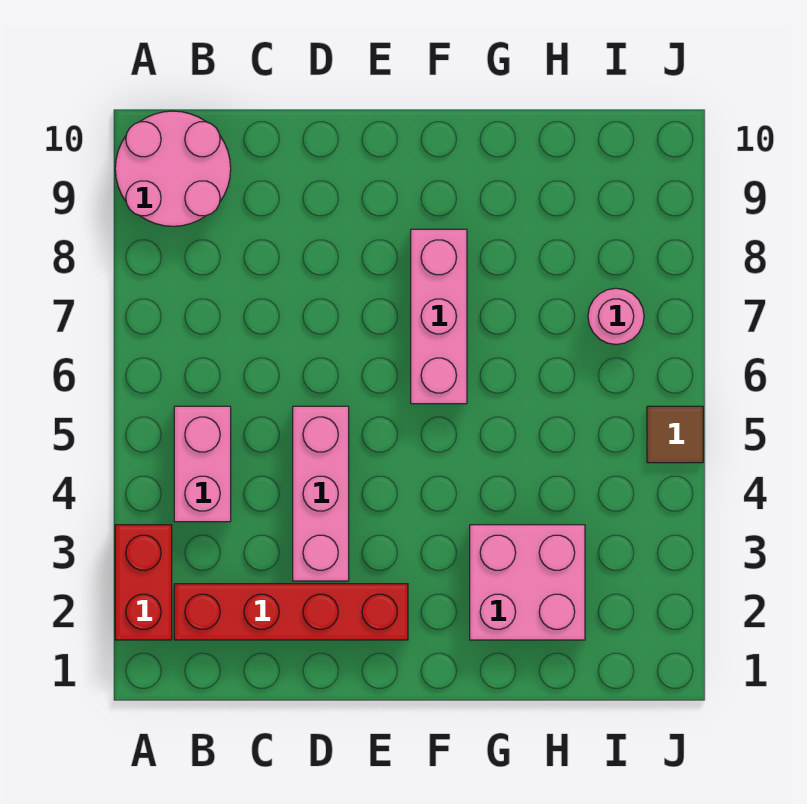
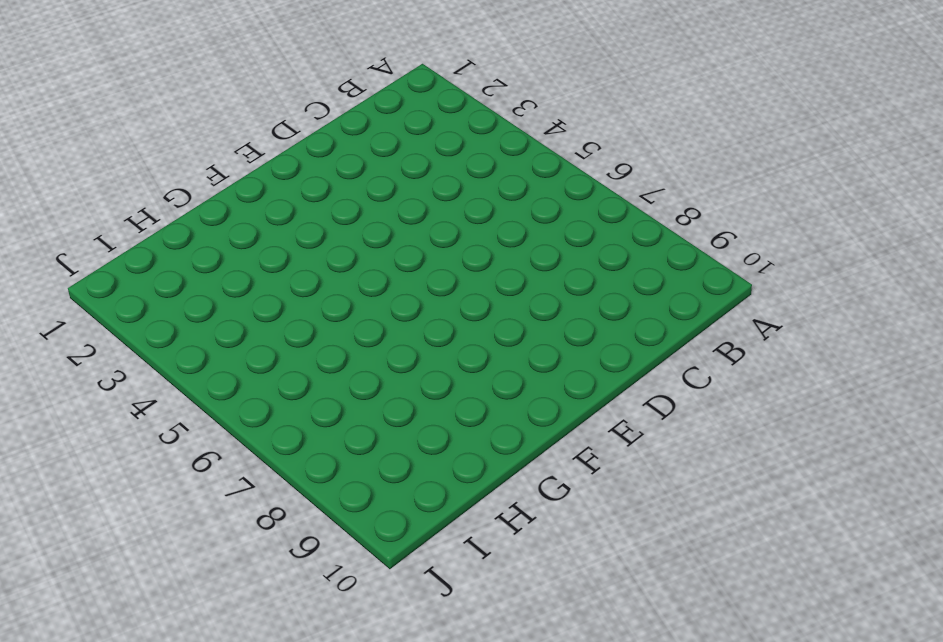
none -> red 1x2 brick [115,525,172,640]
none -> pink 2x2 round brick [115,111,231,226]

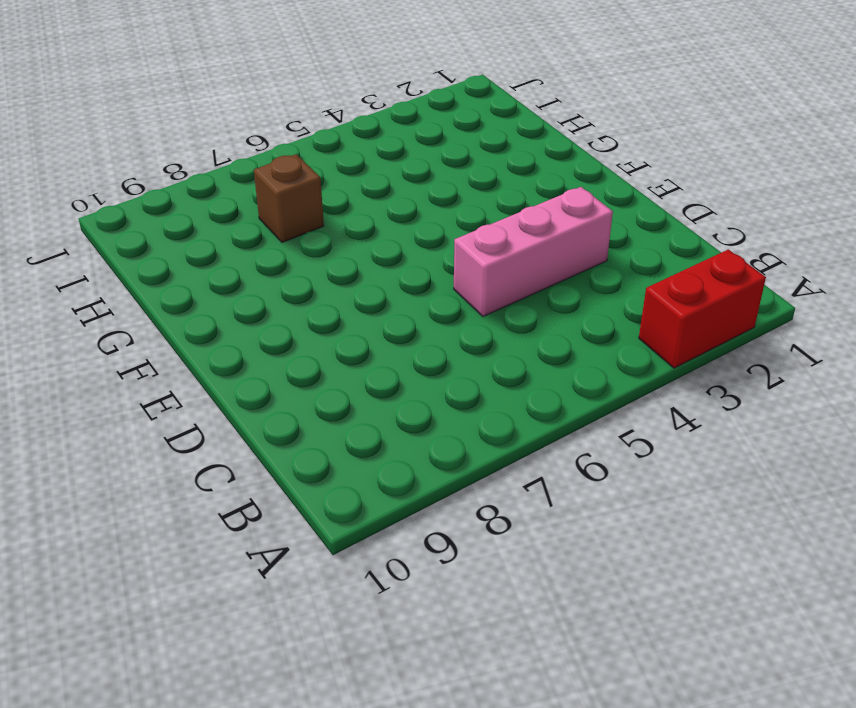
brown 1x1 brick [254,154,324,242] -> none
none -> pink 2x2 round brick [115,111,231,226]
none -> red 1x4 brick [174,584,408,640]

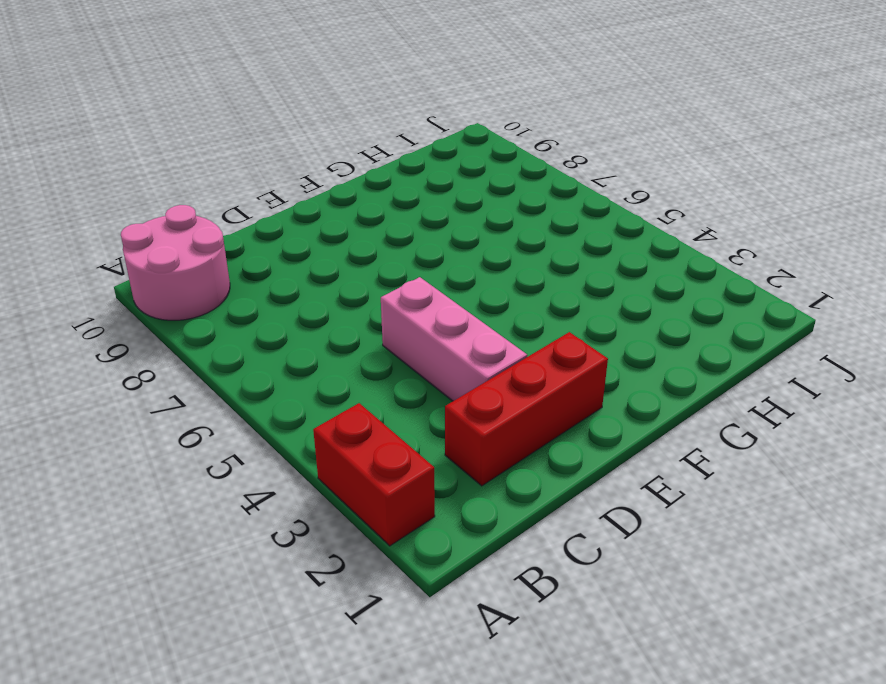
red 1x3 brick [445,332,608,486] -> red 1x4 brick [174,584,408,640]
none -> pink 1x2 brick [174,406,231,522]
none -> pink 1x3 brick [411,229,467,404]

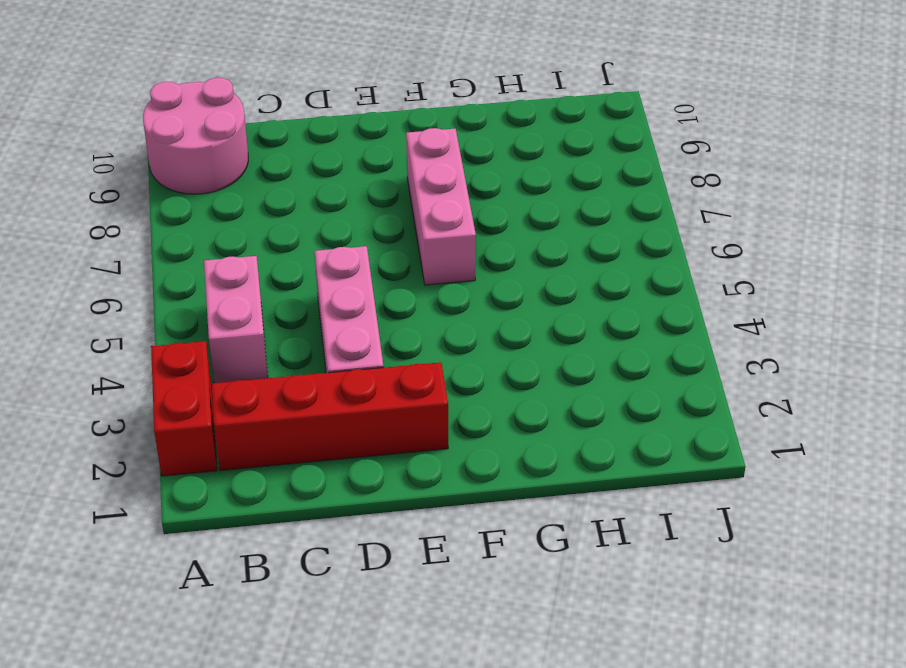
none -> pink 2x2 brick [470,525,585,640]
none -> pink 1x1 round brick [588,288,644,345]

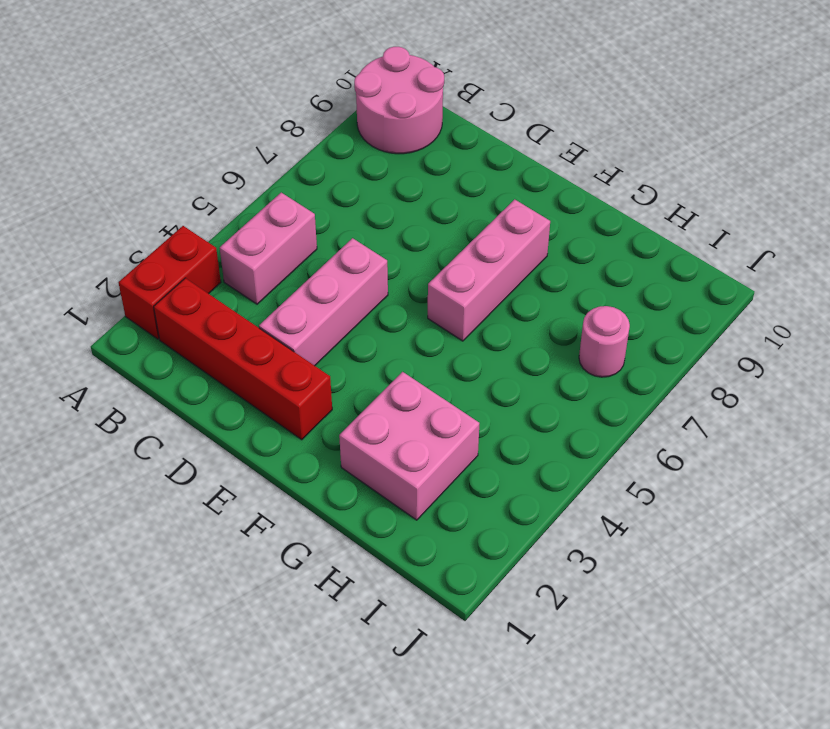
none -> brown 1x1 tile [647,406,703,463]

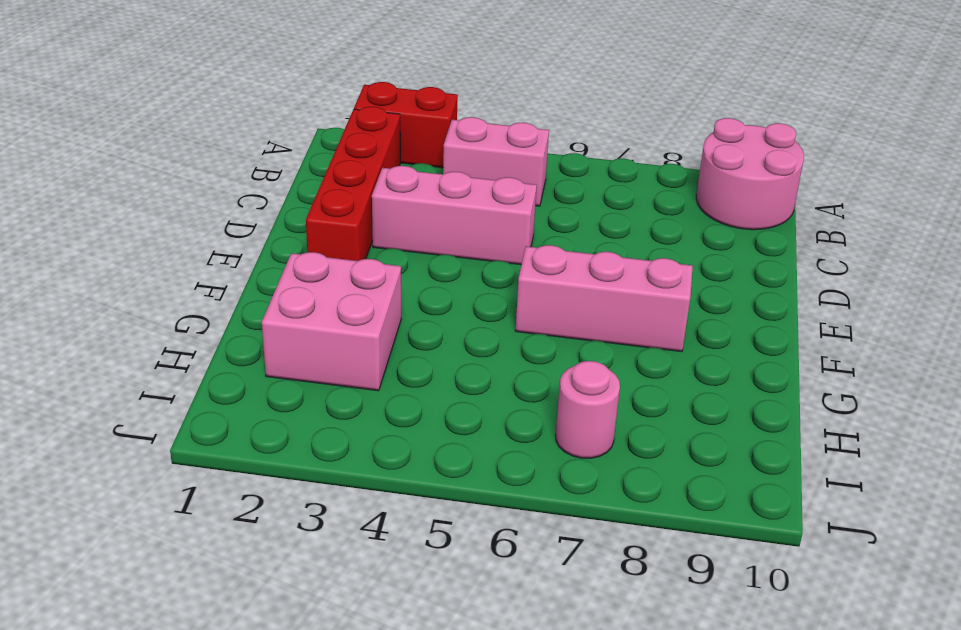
none -> brown 1x1 tile [647,406,703,463]

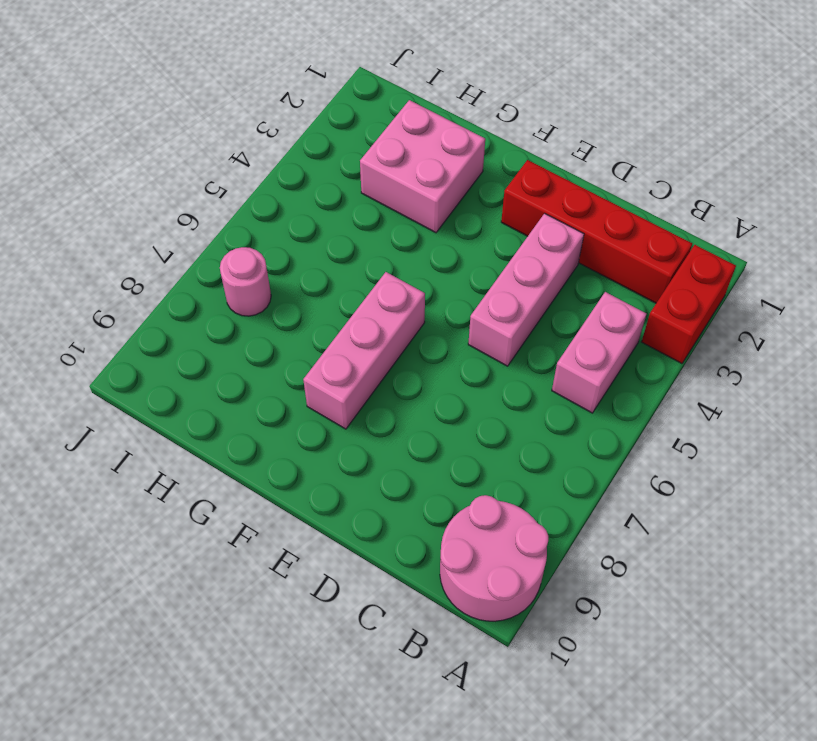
none -> brown 1x1 tile [647,406,703,463]

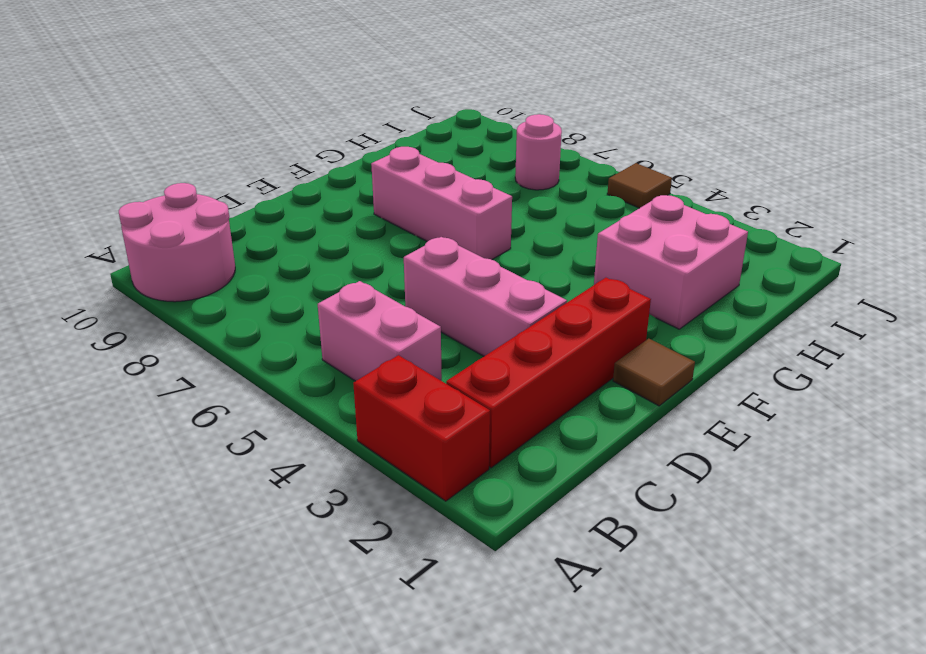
brown 1x1 tile [613,339,695,406] -> none

